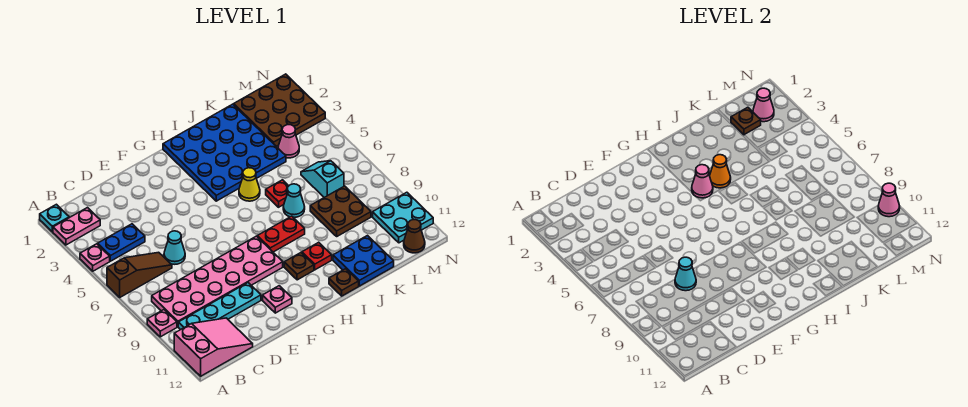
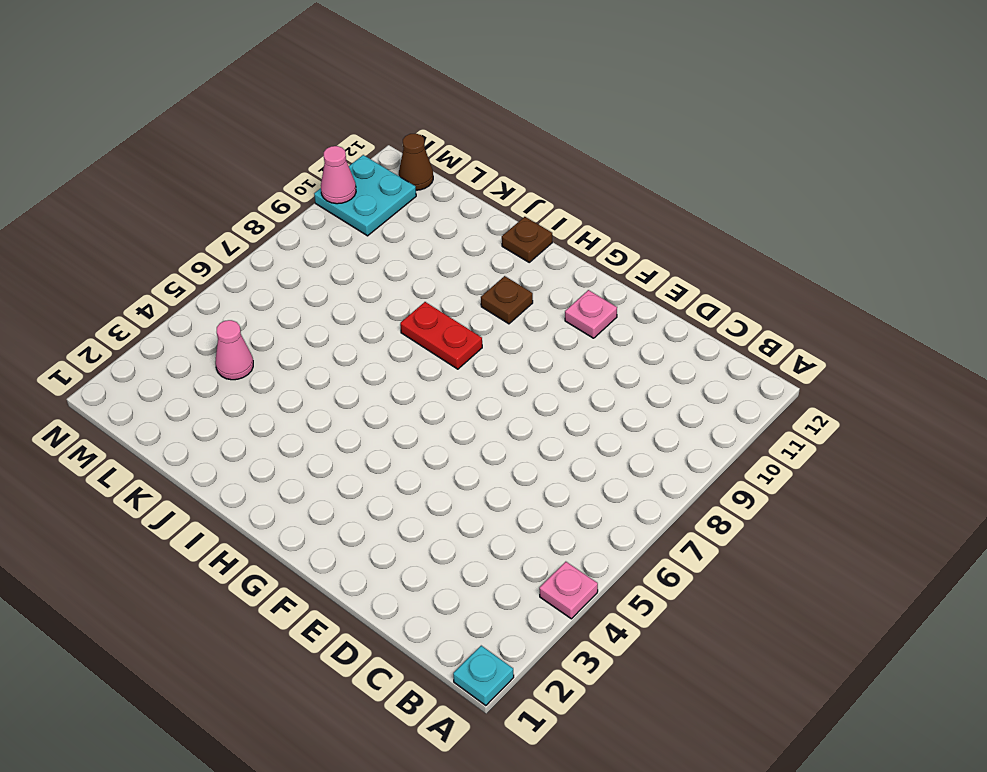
none -> pink 1x2 plate [53,208,100,245]
none -> brown 1x3 slope [107,252,172,298]
none -> pink 1x1 plate [147,310,177,337]
none -> pink 2x3 slope [174,318,253,376]

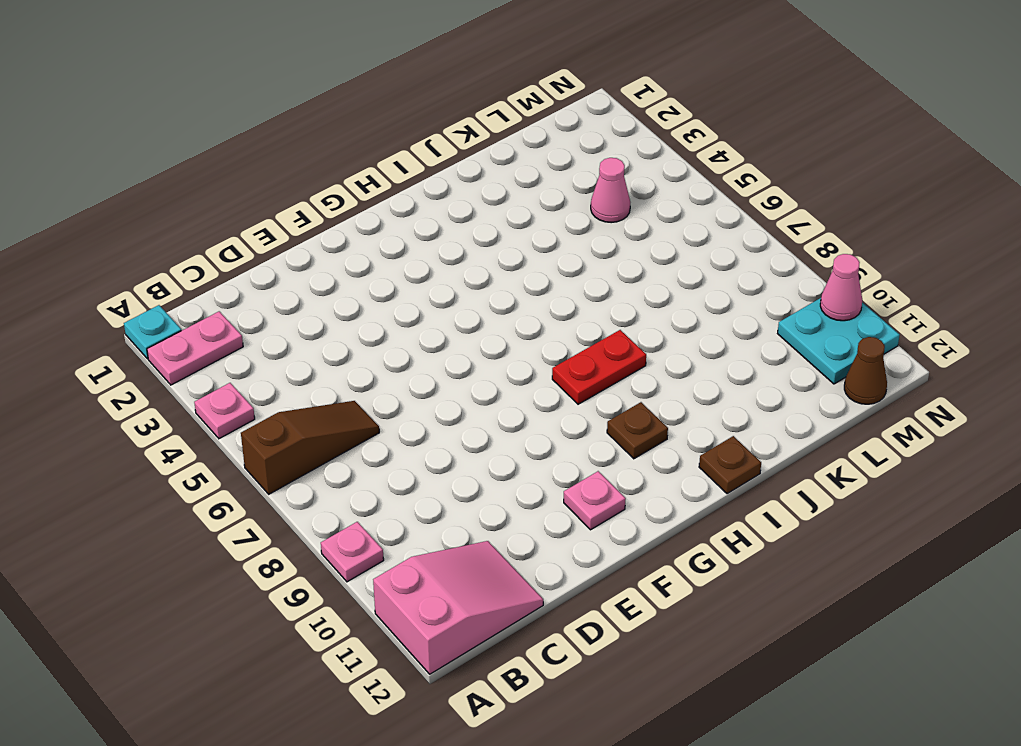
none -> blue 1x2 plate [98,224,145,261]
none -> pink 2x6 plate [152,236,283,327]
none -> cyan 1x4 plate [178,283,261,330]
none -> cyan 1x1 cone [164,231,185,264]

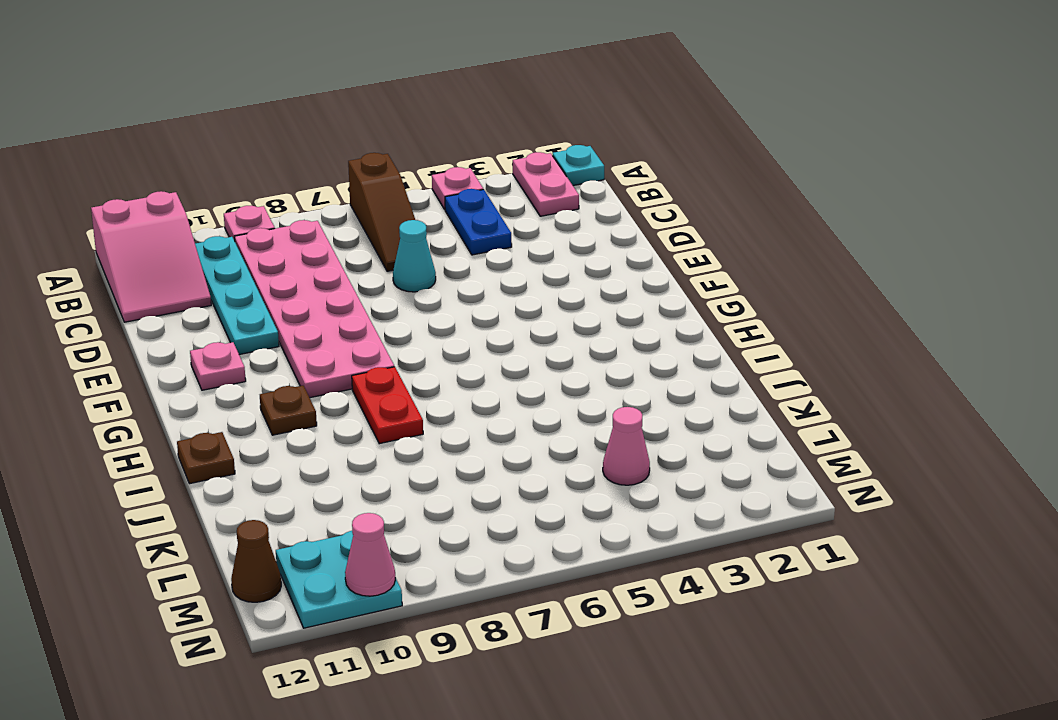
none -> blue 4x4 plate [163,104,286,201]
none -> yellow 1x1 cone [239,168,260,201]
none -> red 1x1 plate [302,242,332,270]
none -> red 1x1 plate [266,180,288,207]

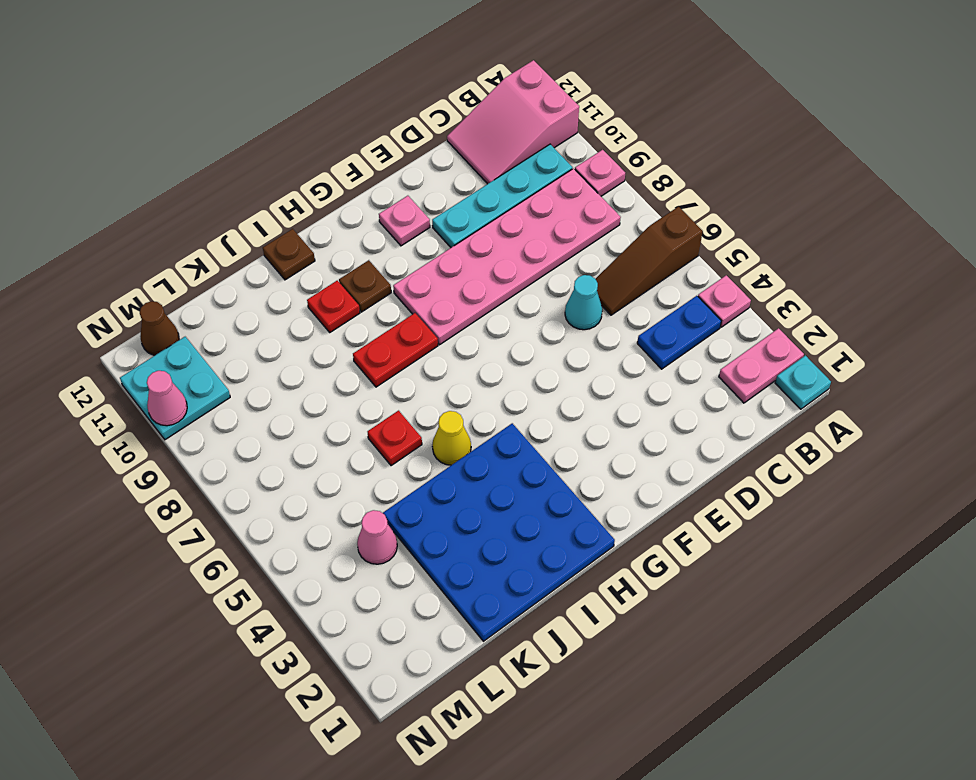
none -> cyan 1x1 cone [283,184,305,217]
none -> blue 2x2 plate [333,236,394,286]
none -> brown 2x2 plate [310,186,371,236]
none -> brown 3x3 plate [234,74,325,146]

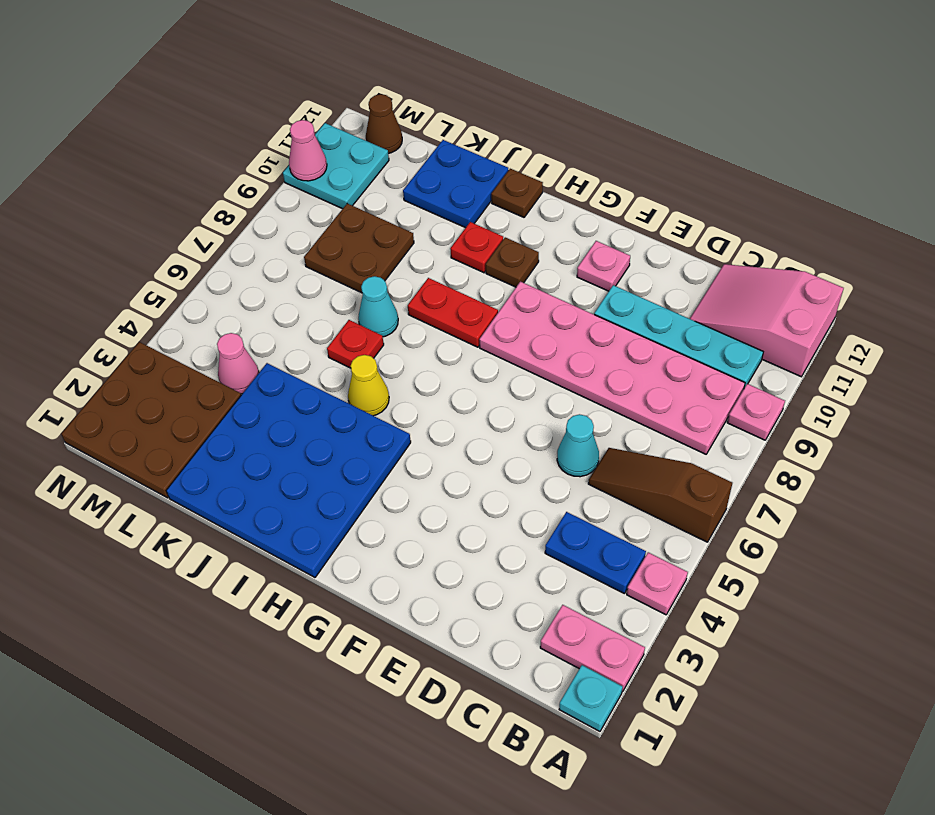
none -> cyan 1x2 slope [301,161,344,197]
none -> cyan 1x1 cone [675,257,696,291]
none -> pink 1x1 cone [692,165,713,198]
none -> orange 1x1 cone [710,155,731,188]

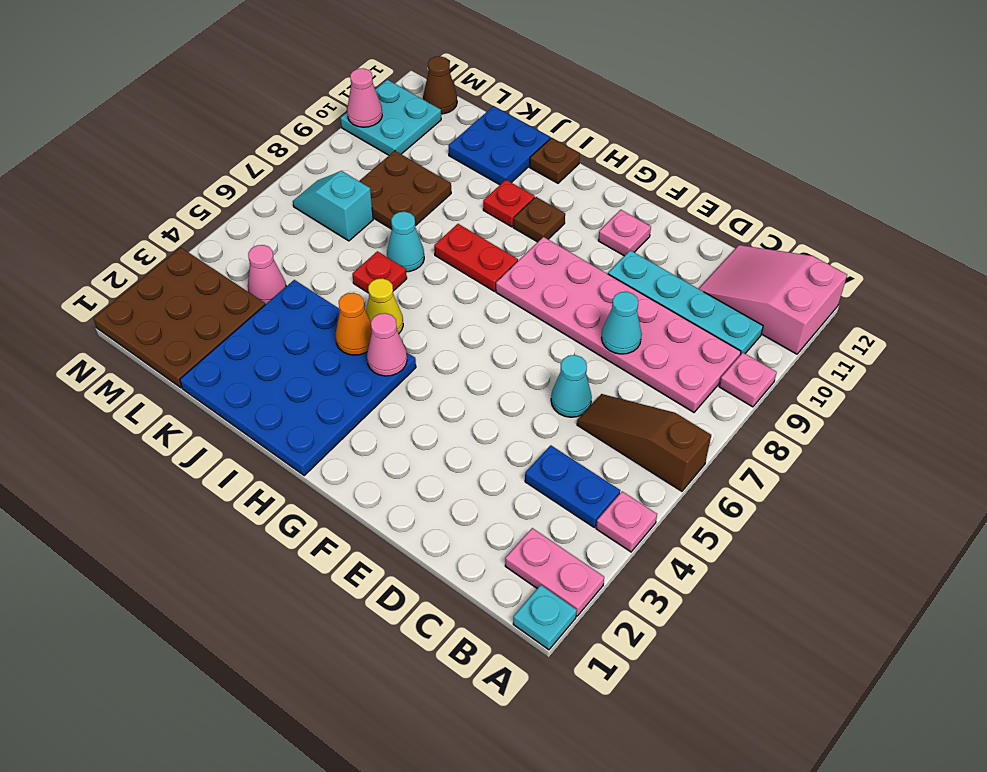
cyan 1x2 slope [293,171,373,241] -> cyan 1x2 slope turned to [301,161,344,197]
none -> brown 1x1 plate [731,107,761,135]
none -> pink 1x1 cone [753,88,774,122]

